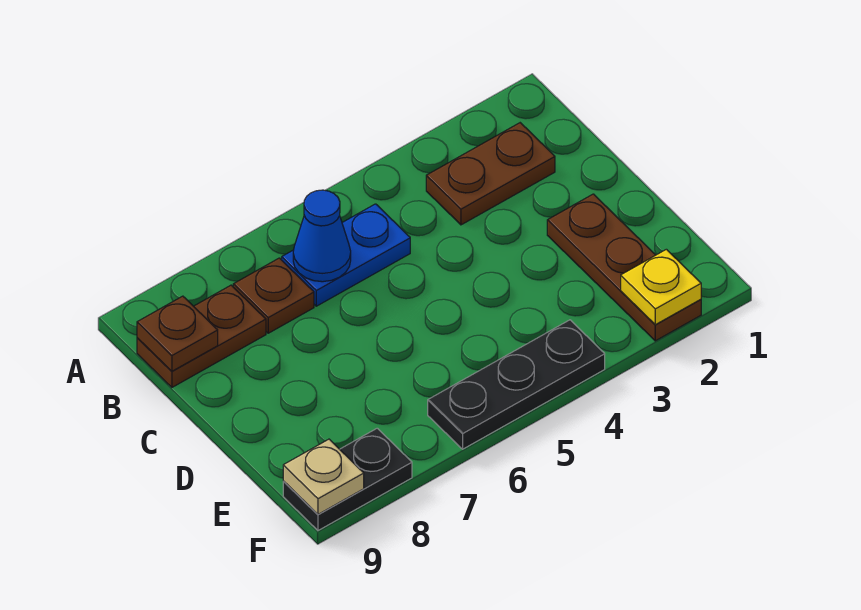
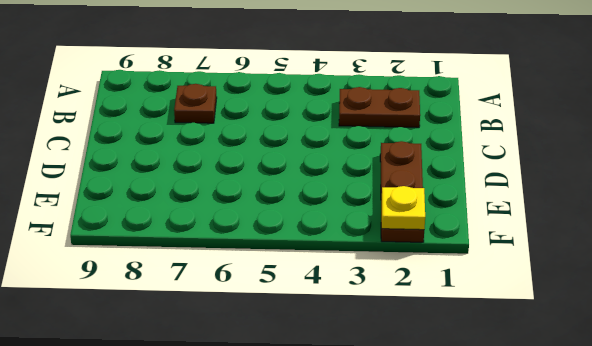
none -> blue 1x2 plate [282,204,410,306]
none -> brown 1x2 plate [137,285,266,387]

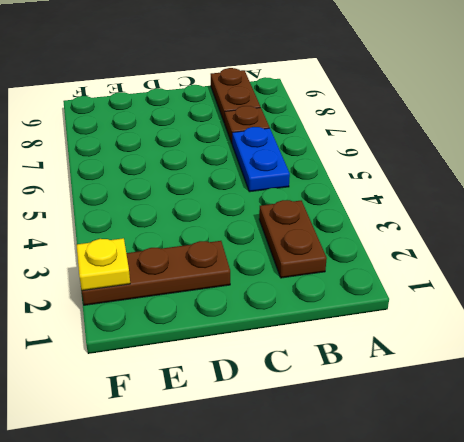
none -> black 1x3 plate [428,320,605,449]
none -> black 1x2 plate [283,428,412,531]

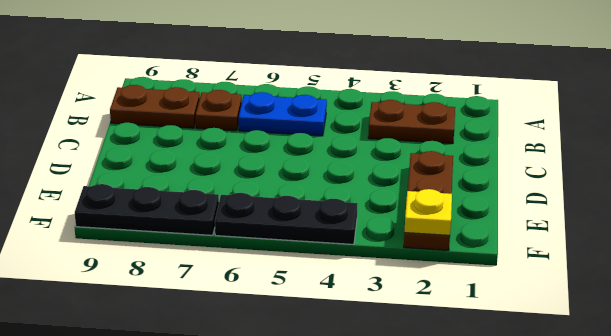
black 1x3 plate [75,184,219,235] -> black 1x2 plate [283,428,412,531]
none -> blue 1x1 cone [293,190,351,282]
none -> brown 1x1 plate [137,296,218,371]

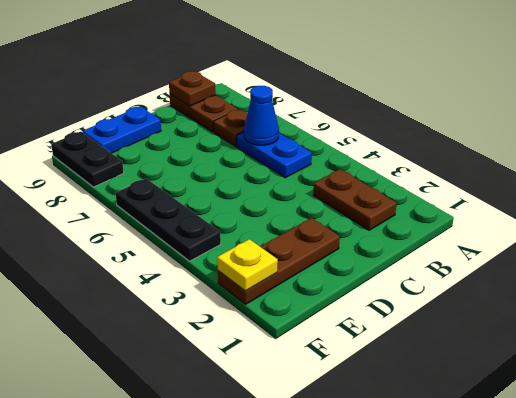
blue 1x2 plate [83,106,161,153] -> none
none -> tan 1x1 plate [283,439,364,514]

